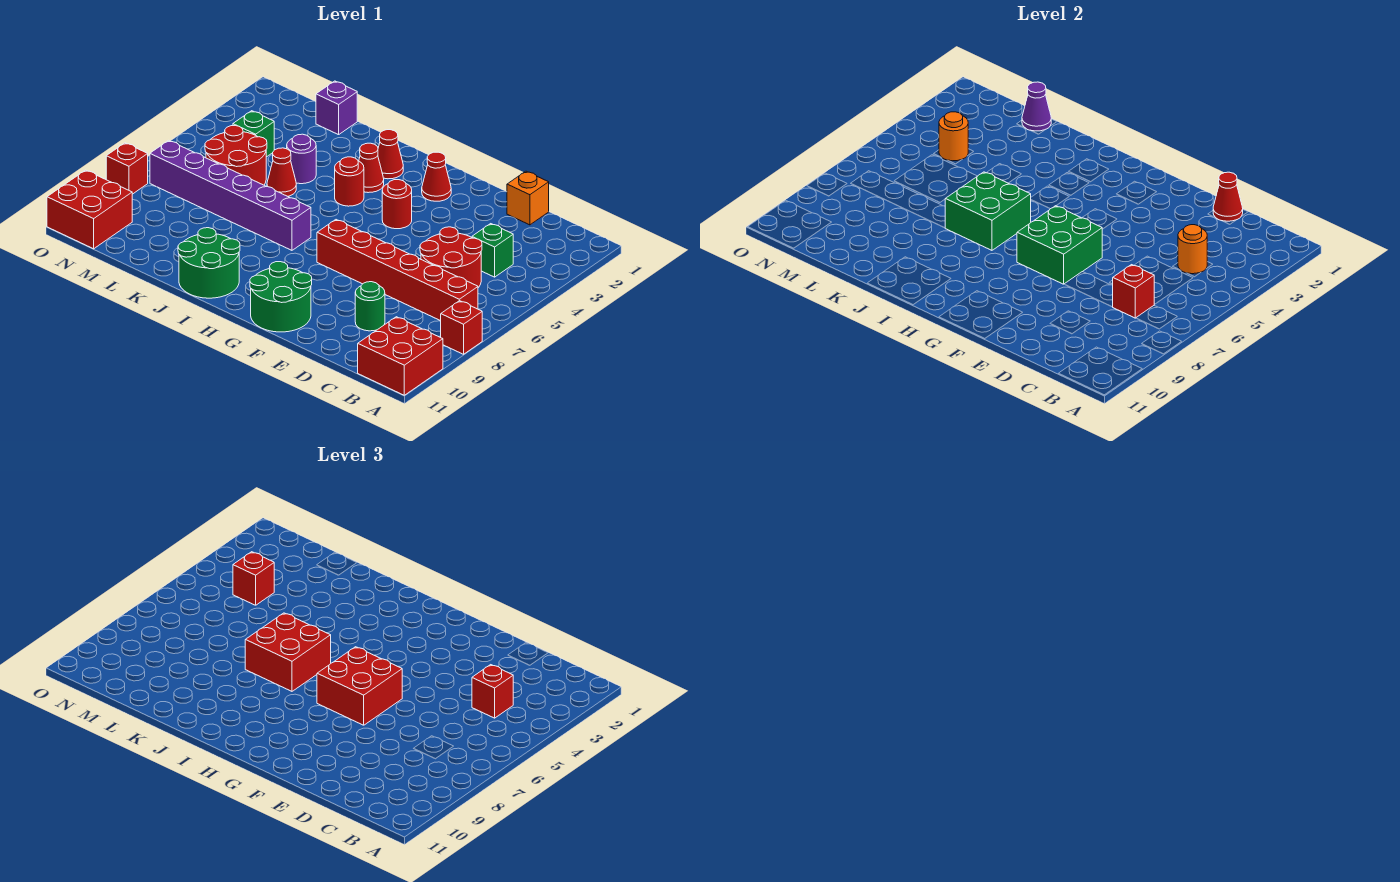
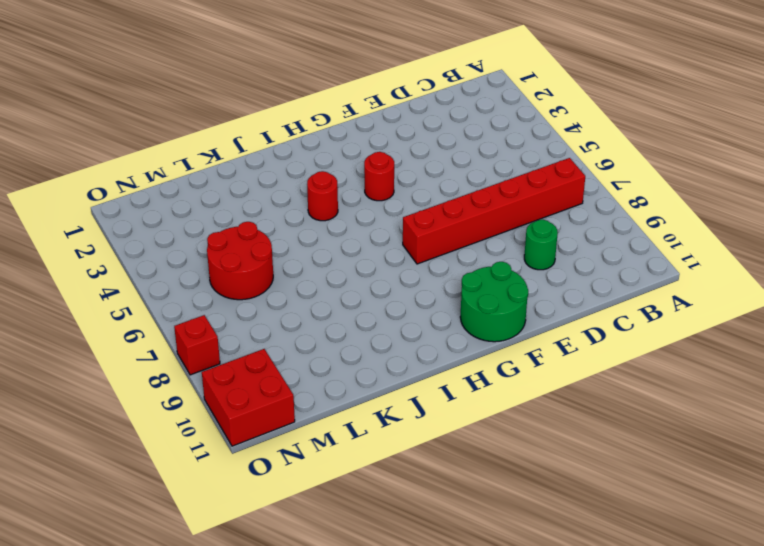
none -> red 1x1 brick [441,301,482,354]
none -> red 2x2 brick [358,317,443,395]
none -> green 1x1 brick [472,224,513,277]
none -> red 2x2 round brick [420,227,482,288]

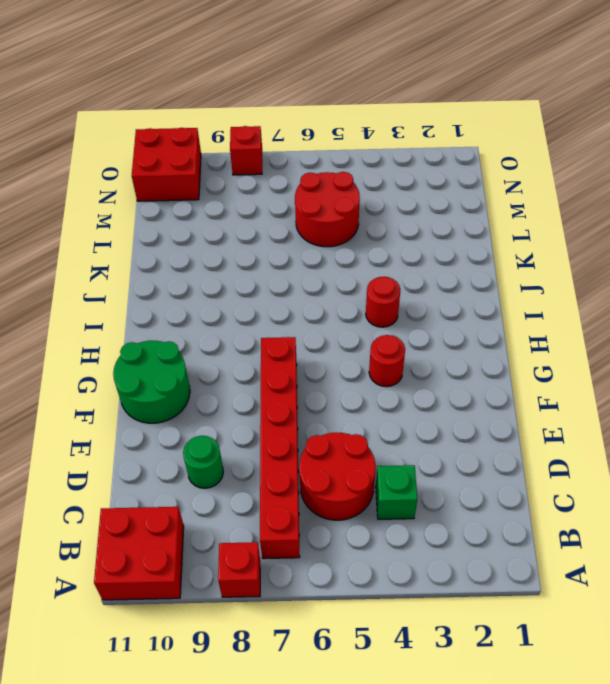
none -> orange 1x1 brick [507,171,549,225]
none -> red 1x1 cone [422,152,451,201]
none -> red 1x1 cone [378,130,403,179]
none -> red 1x1 cone [359,143,384,193]

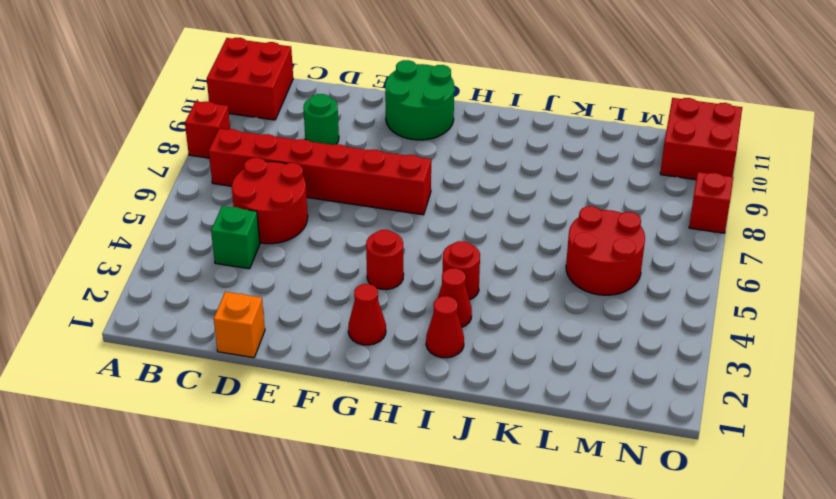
none -> purple 1x6 brick [150,140,311,250]
none -> green 2x2 round brick [178,228,240,298]
none -> purple 1x1 round brick [287,134,316,184]
none -> red 1x1 cone [267,148,296,196]

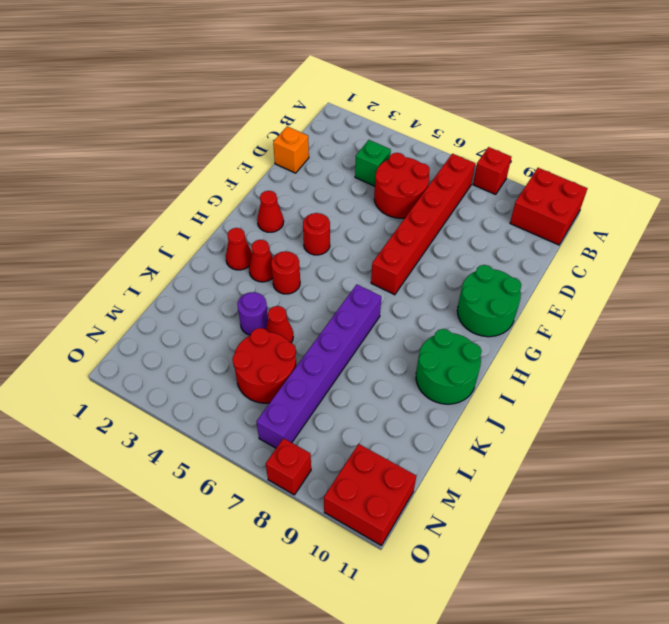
none -> green 1x1 round brick [355,282,385,331]
none -> purple 1x1 brick [316,81,357,135]
none -> green 1x1 brick [233,111,274,157]
none -> orange 1x1 round brick [1178,225,1207,274]

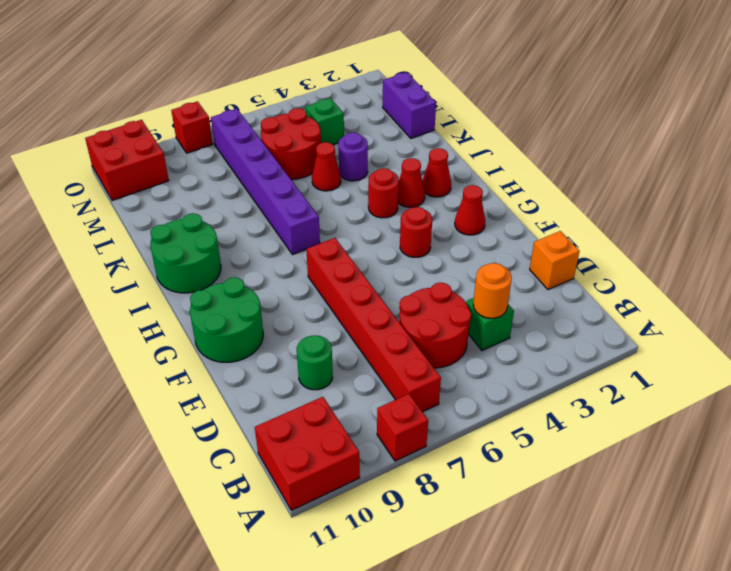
purple 1x2 brick [383,72,436,138] -> purple 1x1 brick [316,81,357,135]
none -> red 1x1 brick [1113,265,1154,318]
none -> red 1x1 cone [1213,172,1243,221]
none -> green 2x2 brick [1017,206,1102,284]
none -> green 2x2 brick [945,172,1031,250]

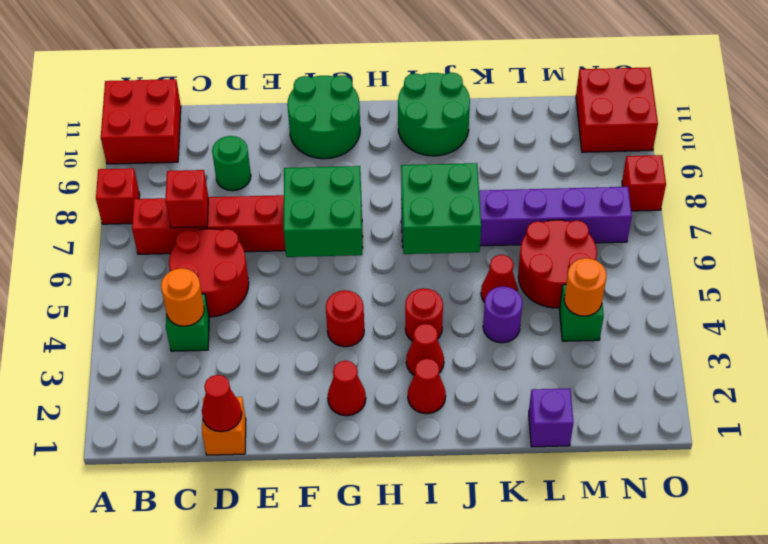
none -> purple 1x1 cone [1022,82,1051,131]
none -> red 1x1 brick [472,665,513,718]
none -> red 2x2 brick [317,647,402,725]
none -> red 2x2 brick [245,613,331,691]

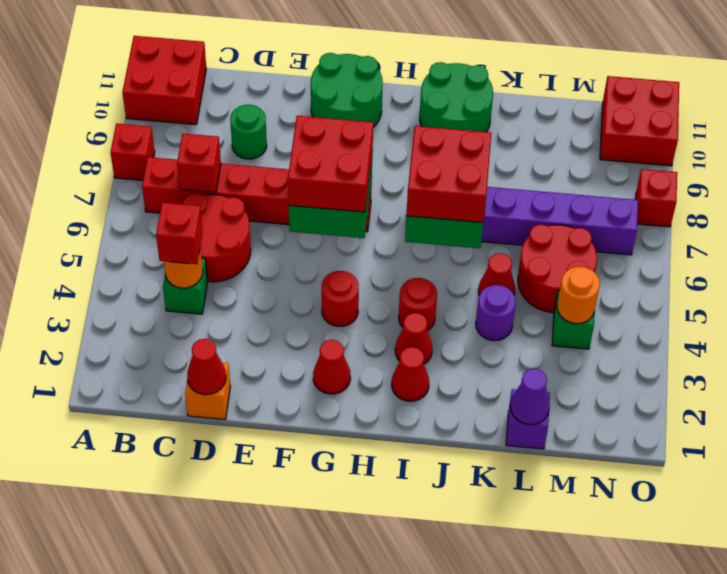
none -> red 1x1 brick [233,552,274,605]

